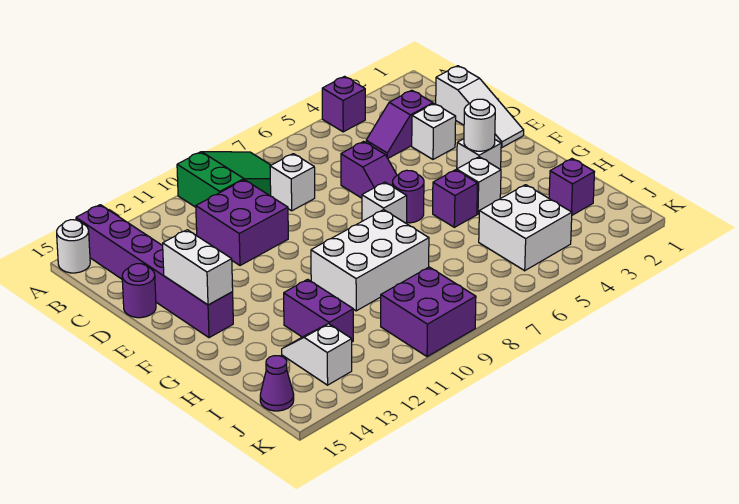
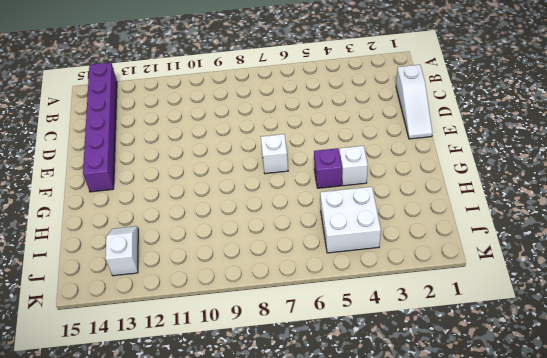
none -> purple 1x1 brick [322,76,365,132]
none -> green 2x3 slope [177,152,271,207]
none -> white 1x1 round brick [57,220,90,273]

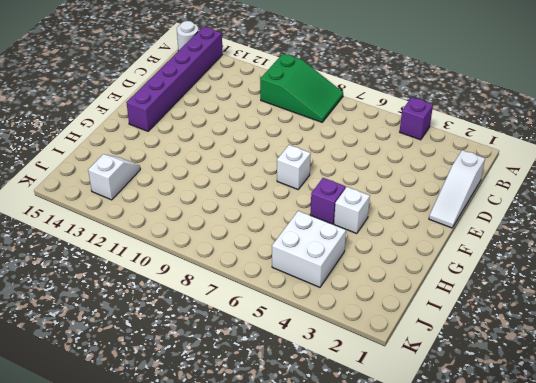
none -> purple 1x2 slope [366,90,433,158]
none -> white 1x1 brick [270,154,315,211]
none -> purple 2x2 brick [196,180,288,266]

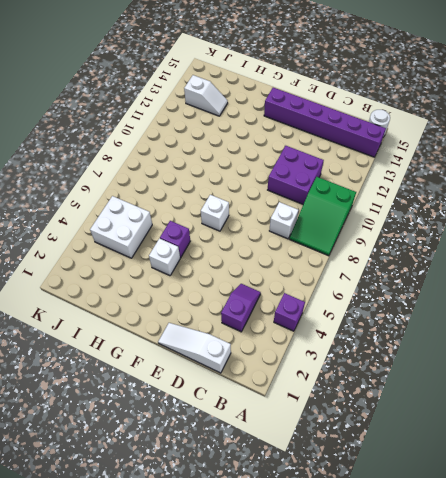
none -> white 1x1 brick [412,104,456,159]
none -> purple 1x2 slope [341,142,397,198]
none -> purple 1x1 round brick [122,264,156,318]

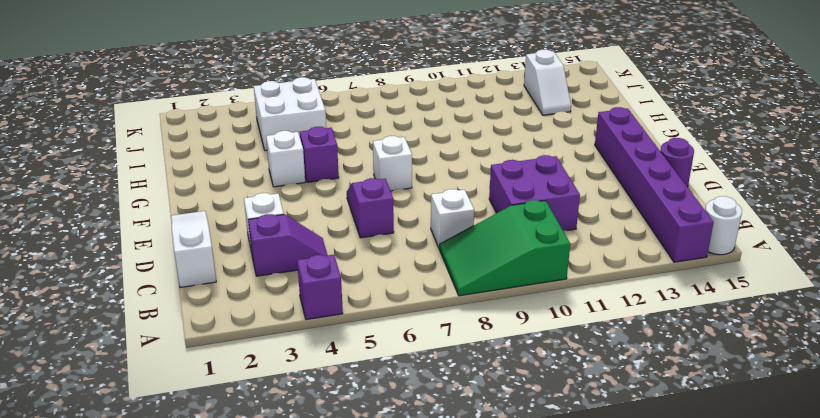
none -> white 1x1 brick [457,139,501,169]
none -> purple 1x1 round brick [393,170,424,223]
none -> white 2x3 brick [311,210,429,311]

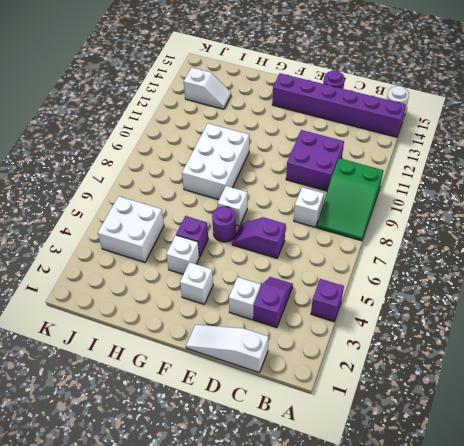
none -> purple 1x2 brick [284,279,353,342]
none -> purple 1x1 brick [549,159,594,215]
none -> purple 2x2 brick [381,267,476,357]

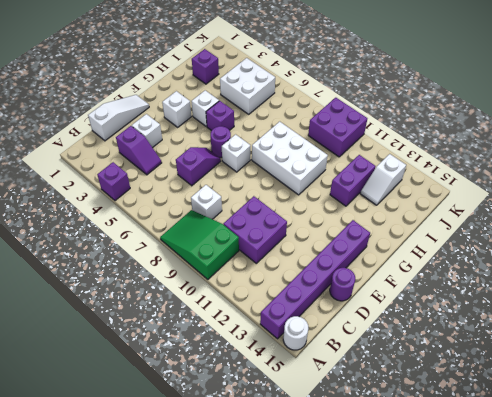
none -> purple 1x1 cone [260,356,294,411]
none -> white 1x2 brick [163,230,233,305]
none -> white 1x1 round brick [464,99,495,151]

